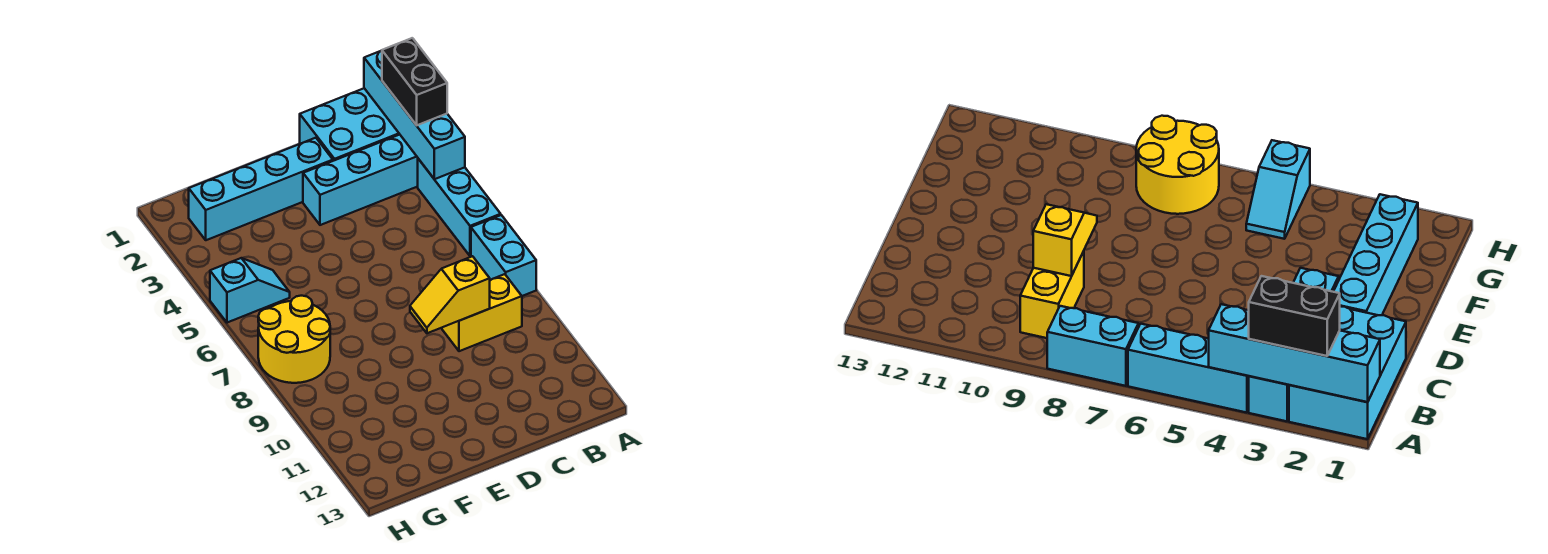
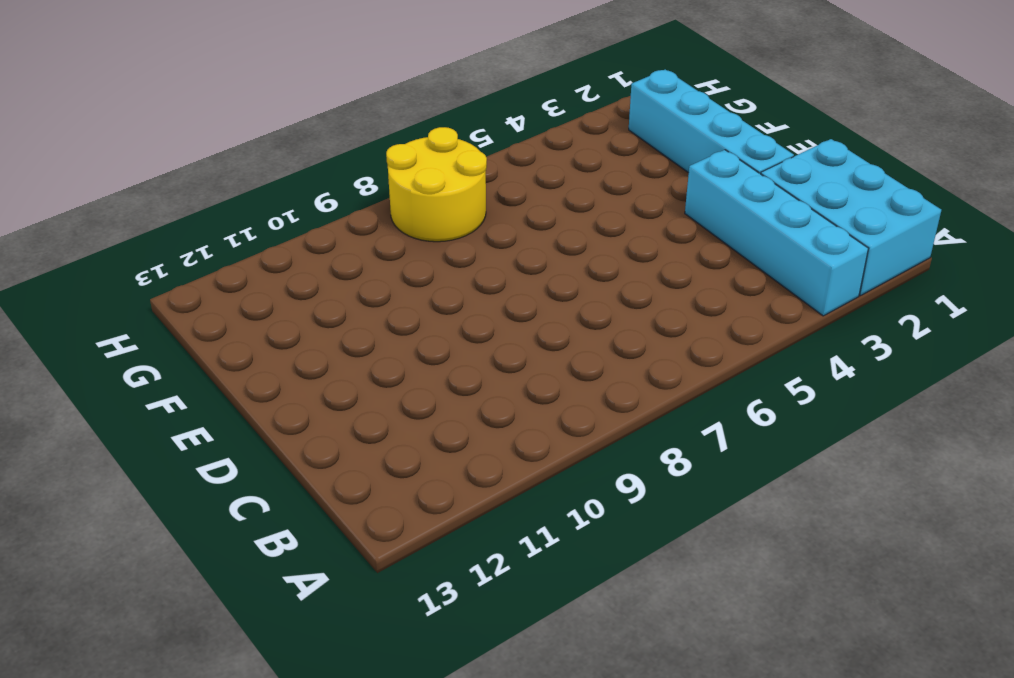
none -> cyan 1x3 brick [418,159,501,256]
none -> cyan 1x2 brick [471,215,536,296]

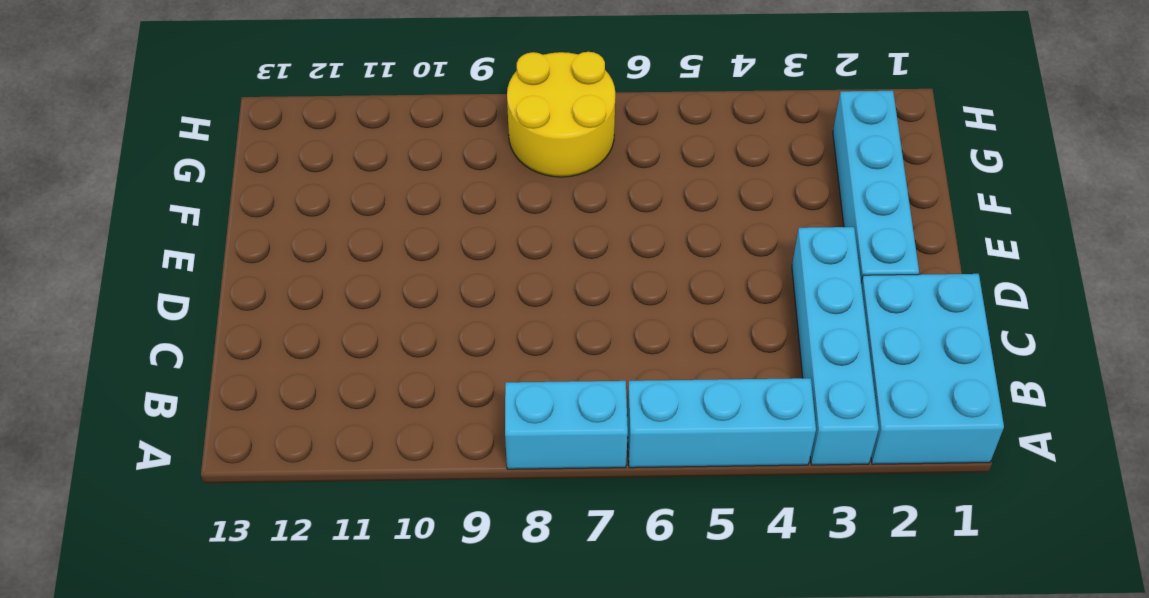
none -> yellow 1x2 brick [442,274,522,351]
none -> cyan 1x2 slope [210,258,290,323]

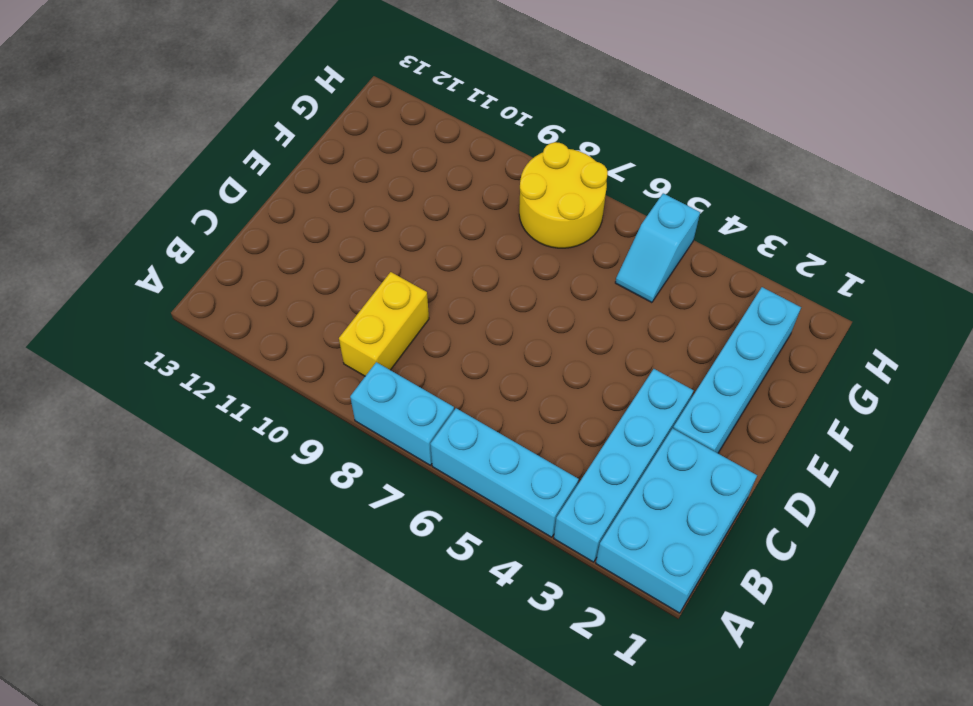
none -> cyan 1x4 brick [364,51,465,179]
none -> yellow 1x2 slope [410,256,490,333]

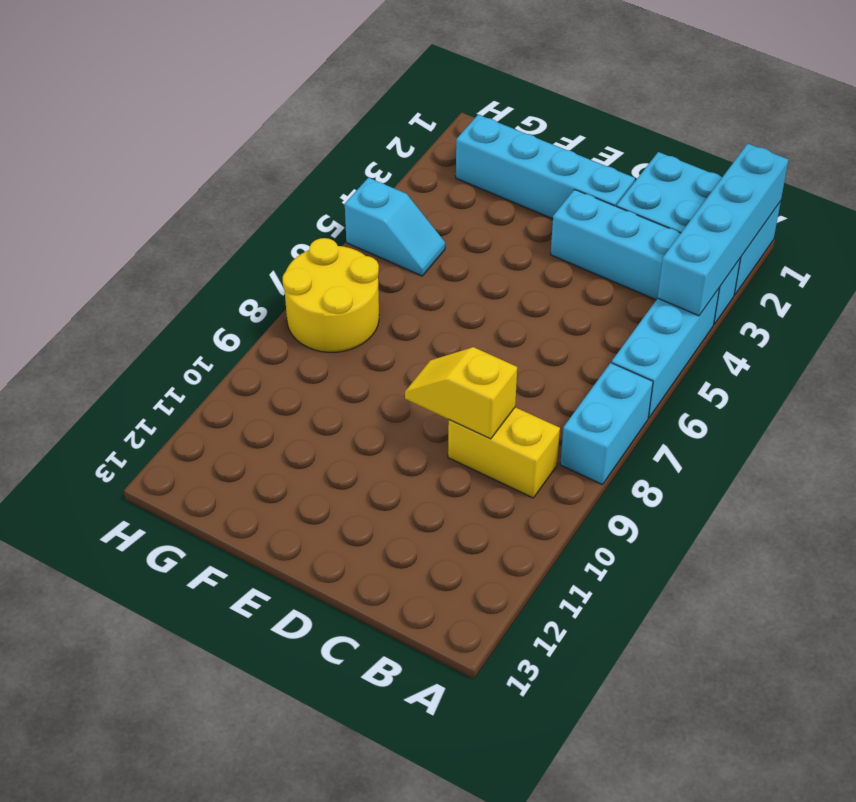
none -> black 1x2 brick [382,38,447,125]

